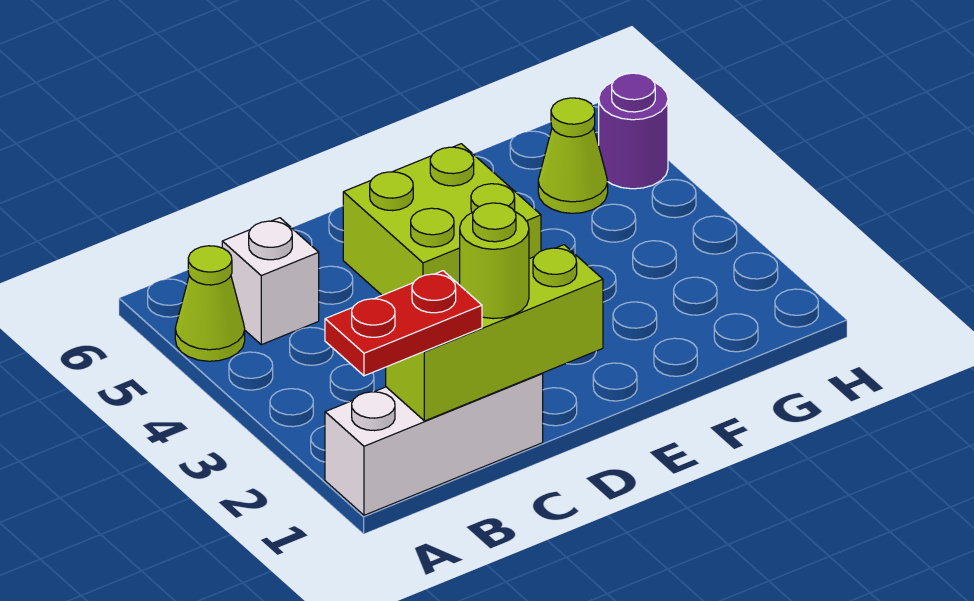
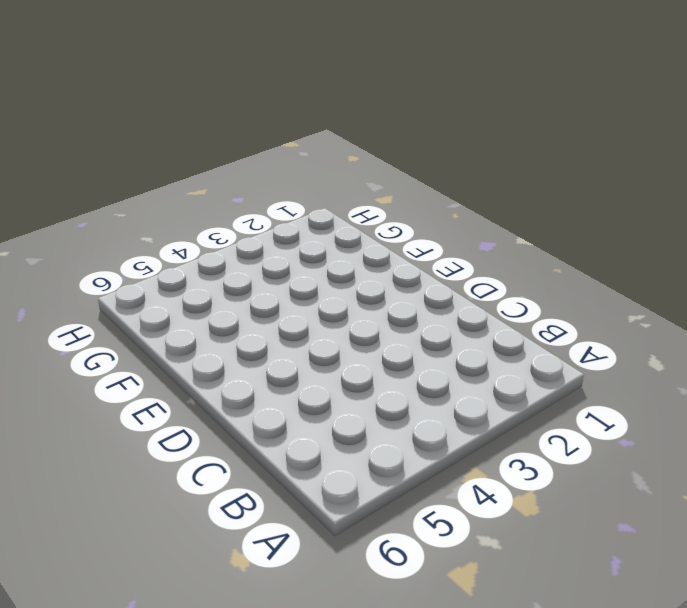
none -> white 1x3 brick [325,373,543,515]
none -> lime 1x1 cone [175,246,245,361]

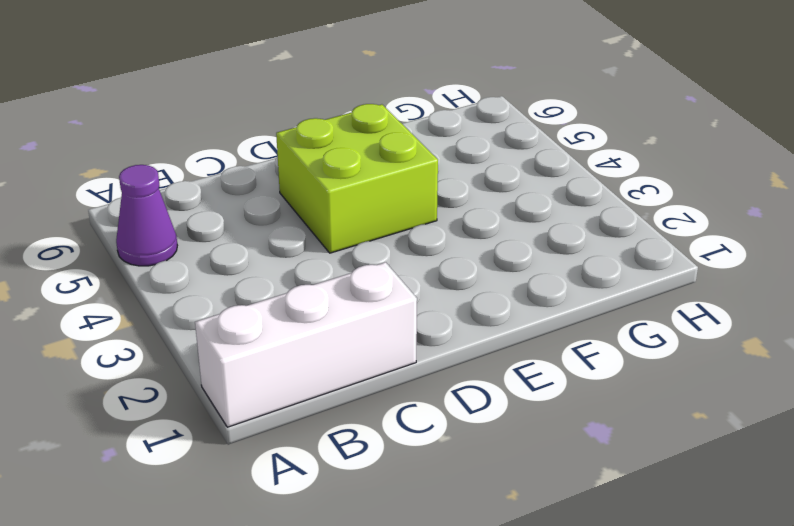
purple 1x1 cone [116,165,177,266] -> lime 1x1 cone [175,246,245,361]
none -> white 1x1 brick [222,218,319,345]
none -> lime 1x1 cone [538,98,608,213]

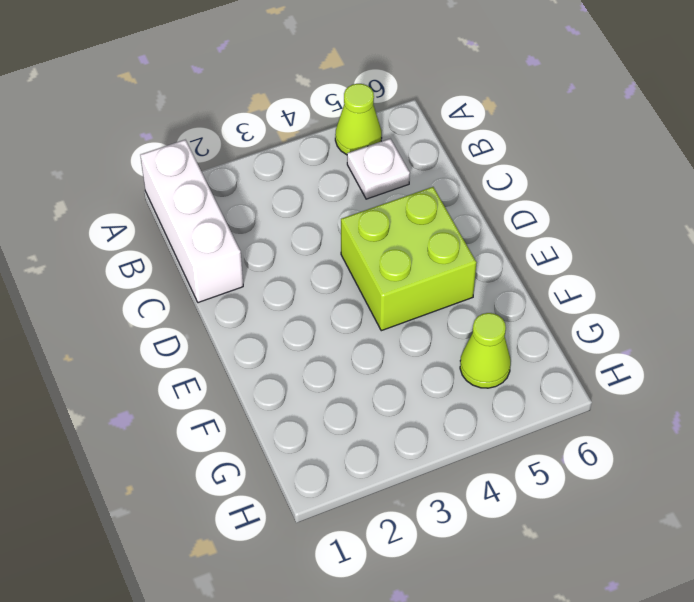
white 1x1 plate [347,139,410,199] -> white 1x1 brick [222,218,319,345]
none -> purple 1x1 round brick [599,73,668,189]
none -> lime 1x3 brick [386,245,603,421]

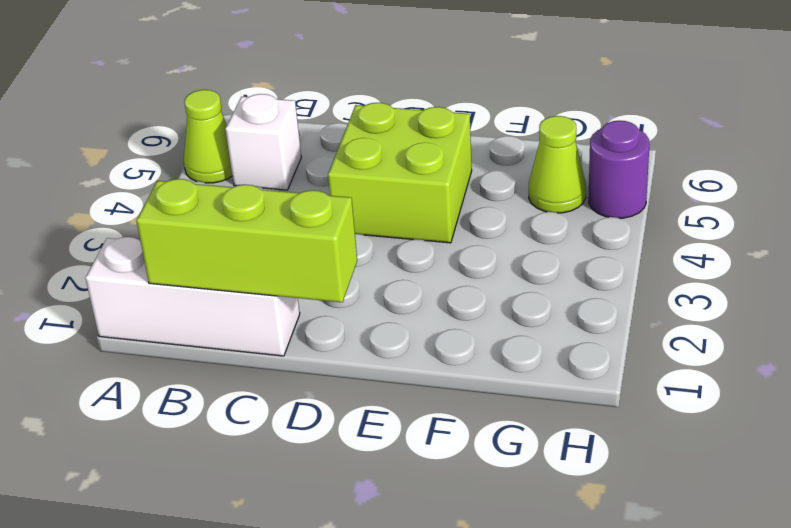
none -> red 1x2 plate [325,271,482,376]
none -> lime 1x1 round brick [460,203,529,319]

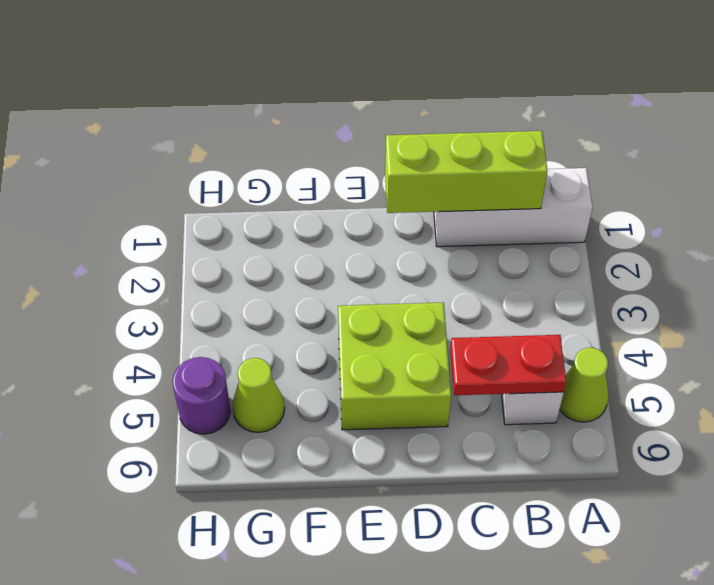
red 1x2 plate [450,335,566,395] -> red 1x2 plate moved to [325,271,482,376]
none -> lime 1x1 round brick [460,203,529,319]

